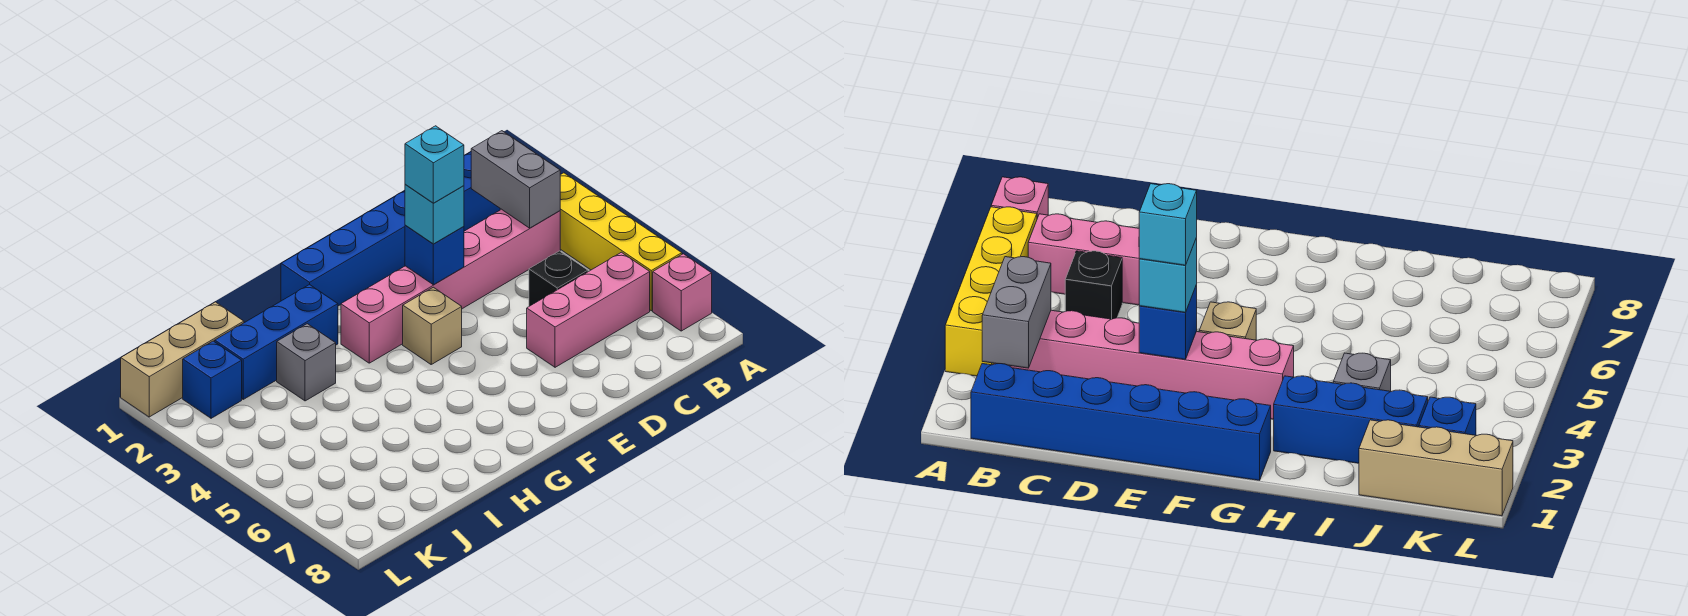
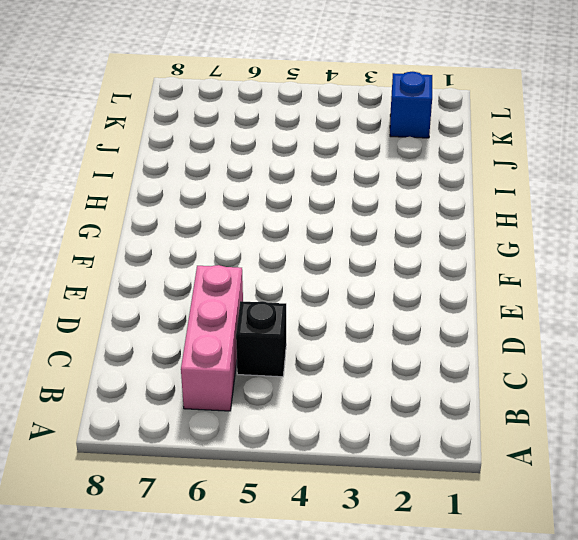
none -> yellow 1x4 brick [560,173,682,311]
none -> pink 1x1 brick [653,254,712,331]
none -> blue 1x6 brick [281,152,500,306]

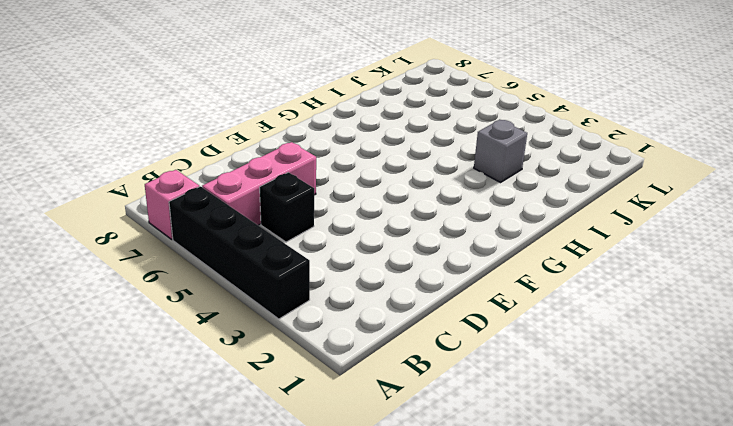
black 1x4 brick [169,186,310,319] -> yellow 1x4 brick [560,173,682,311]
none -> blue 1x6 brick [281,152,500,306]
none -> pink 1x6 brick [341,209,560,363]
none -> tan 1x1 brick [403,287,462,364]

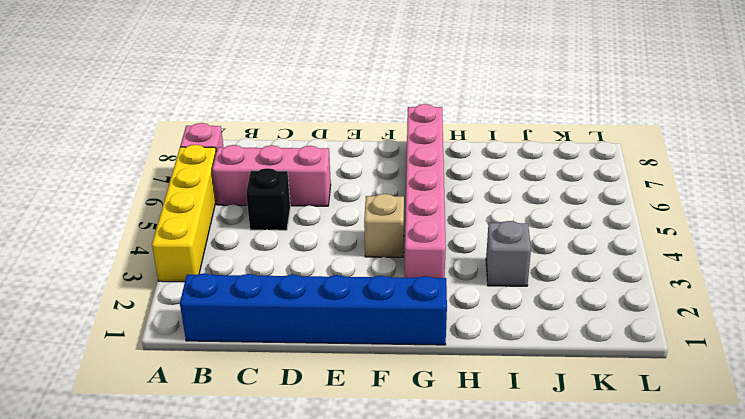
pink 1x6 brick [405,104,446,278] -> pink 1x6 brick turned to [341,209,560,363]
none -> blue 1x3 brick [215,284,338,399]
none -> tan 1x3 brick [121,302,244,417]
none -> blue 1x1 brick [183,341,242,418]

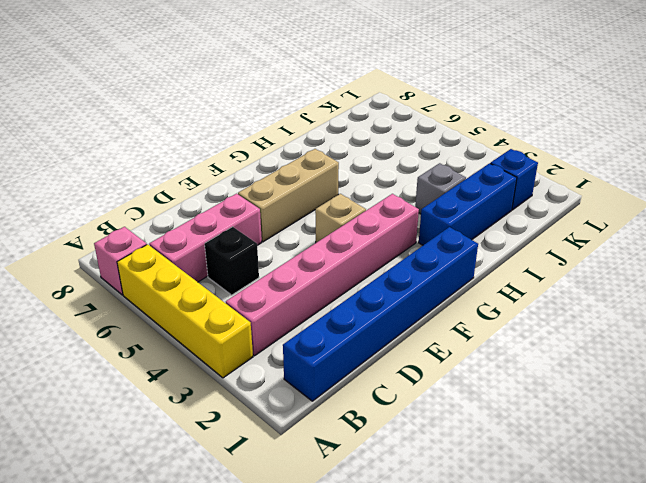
tan 1x3 brick [238,149,339,242] -> tan 1x3 brick moved to [121,302,244,417]
none -> grey 1x2 brick [471,131,560,228]
none -> blue 1x1 brick [405,225,464,285]
none -> cyan 1x1 brick [405,185,464,244]

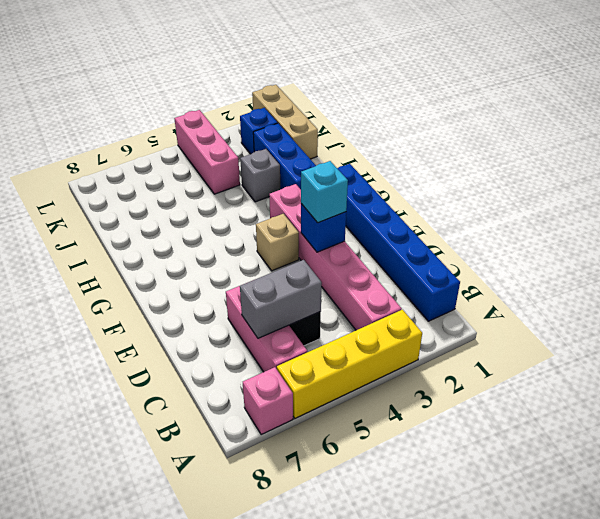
grey 1x2 brick [240,260,322,338] -> grey 1x2 brick moved to [471,131,560,228]
pink 1x3 brick [174,110,240,194] -> none
none -> cyan 1x1 brick [405,126,464,203]

